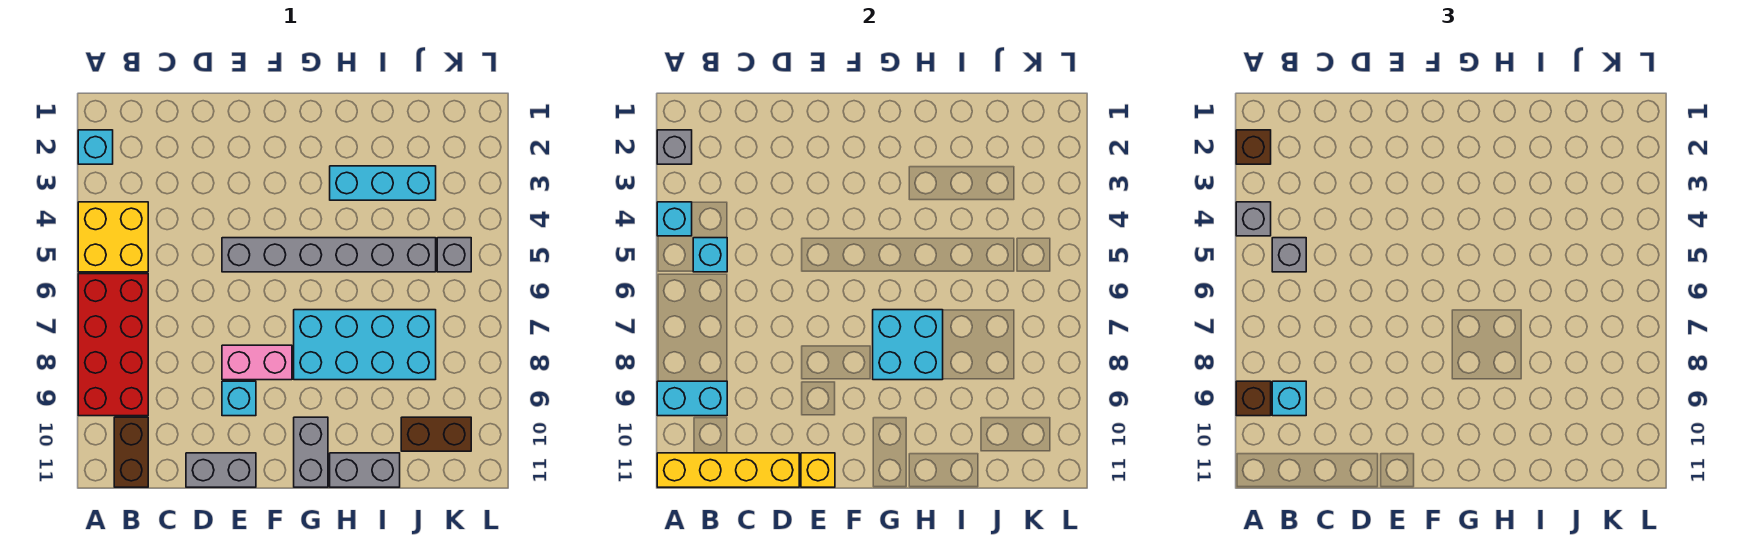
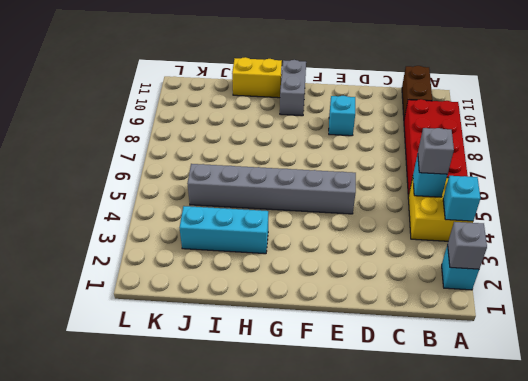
yellow 1x2 brick [232,57,282,98] -> grey 1x2 brick [330,453,400,487]
none -> grey 1x2 brick [186,453,256,487]
none -> pink 1x2 brick [222,345,292,380]
none -> cyan 2x4 brick [294,310,436,380]

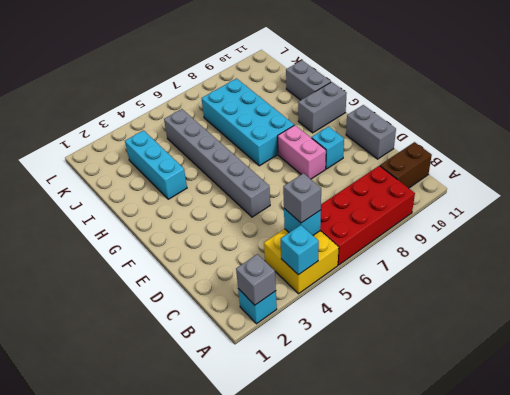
none -> brown 1x2 brick [401,417,471,451]
none -> grey 1x1 brick [437,238,471,272]
none -> cyan 1x2 brick [657,381,727,416]

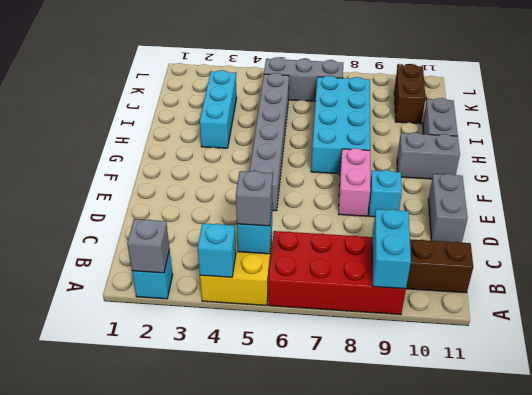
grey 1x3 brick [264,57,343,101] -> grey 1x1 brick [437,238,471,272]
none -> yellow 1x4 brick [657,453,799,487]
none -> yellow 1x1 brick [801,453,835,487]
none -> cyan 2x2 brick [873,310,943,380]

